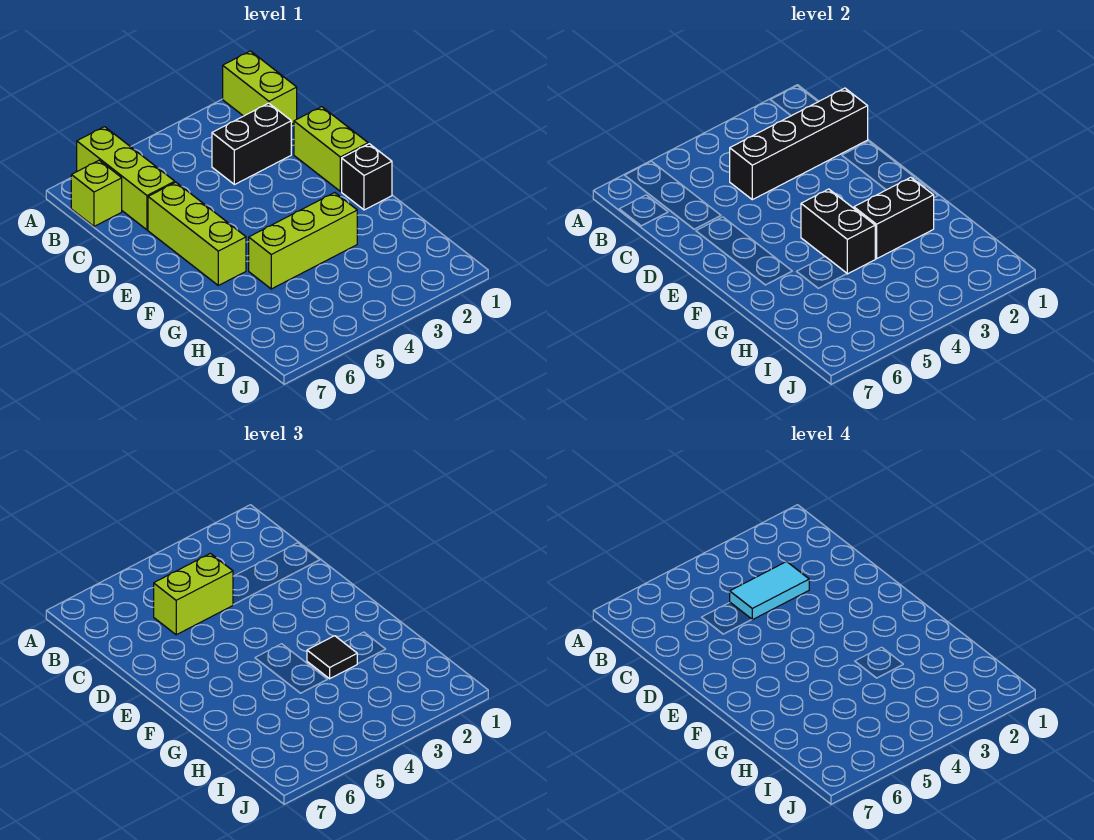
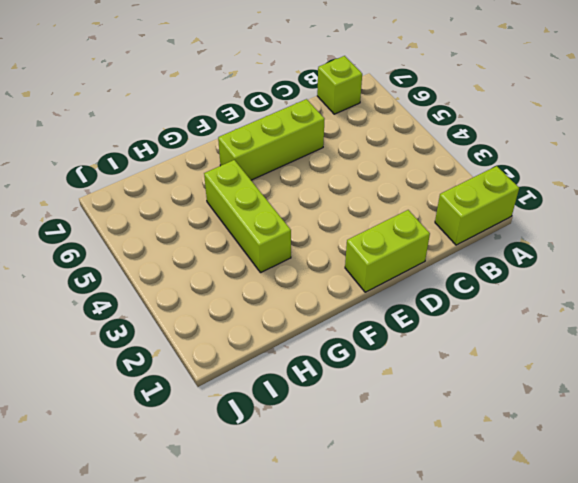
none -> lime 1x3 brick [77,127,175,230]
none -> black 1x2 brick [212,103,291,185]
none -> black 1x1 brick [342,144,392,210]

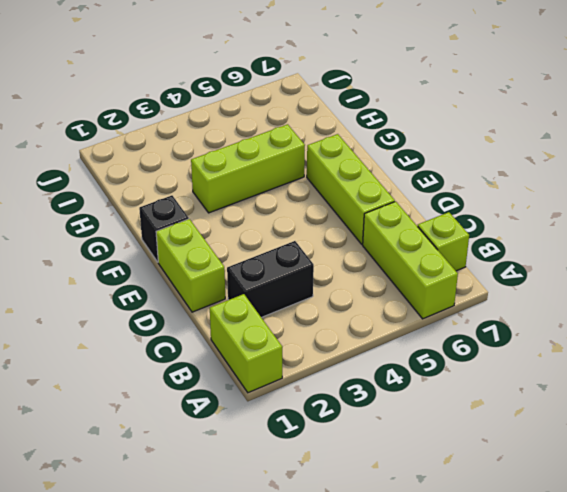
none -> black 1x4 brick [730,88,868,200]
none -> black 1x2 brick [801,189,875,274]
none -> black 1x2 brick [854,177,934,259]

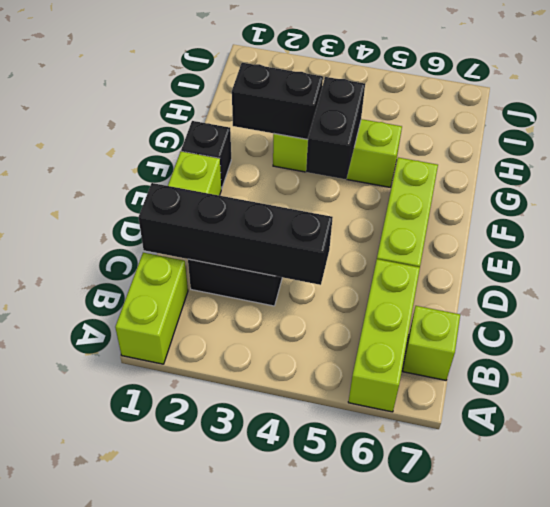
none -> lime 1x2 brick [154,553,233,635]
none -> black 1x1 tile [307,636,357,679]
none -> cyan 1x2 tile [730,562,809,620]

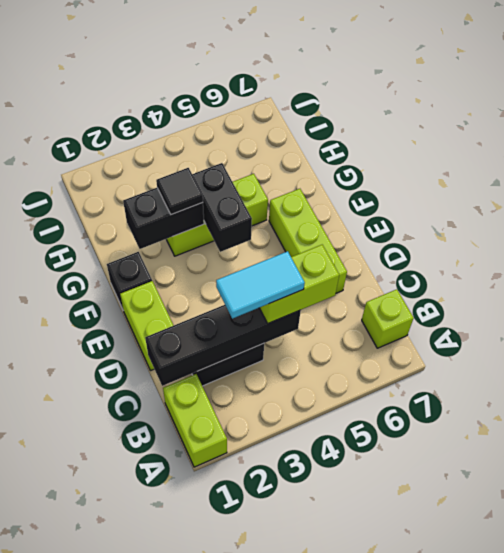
none -> lime 1x3 brick [77,127,175,230]

